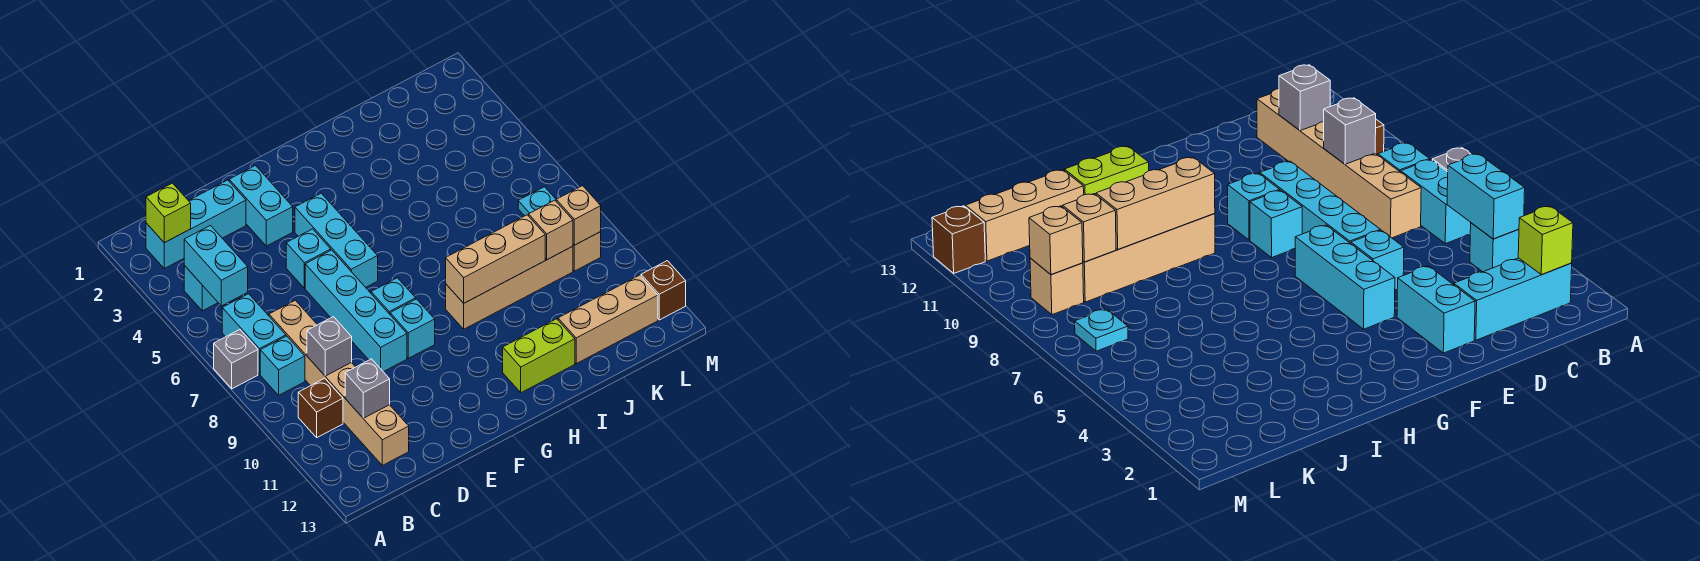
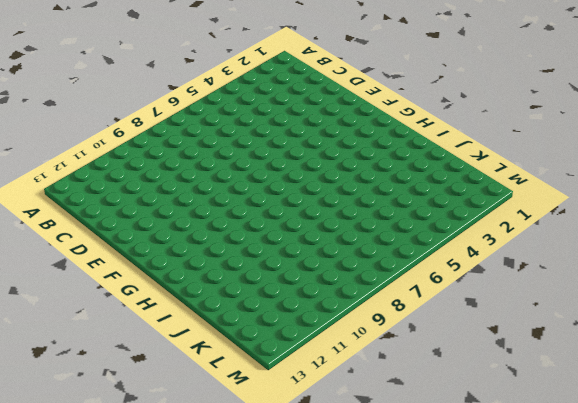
none -> grey 1x1 brick [214,330,258,389]
none -> cyan 1x3 brick [146,180,246,268]
none -> cyan 1x1 brick [184,266,218,311]

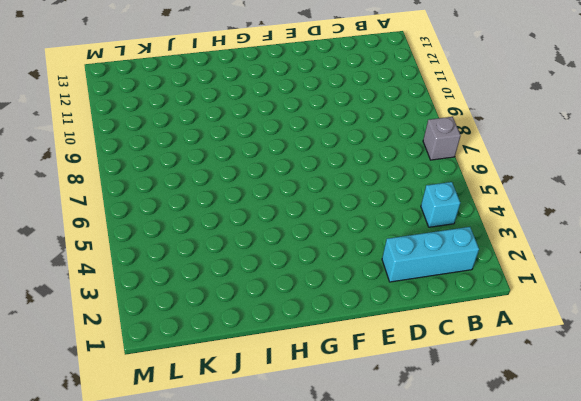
none -> cyan 1x2 brick [222,294,286,374]
none -> cyan 1x1 brick [260,336,305,395]
none -> brown 1x1 brick [298,378,343,437]

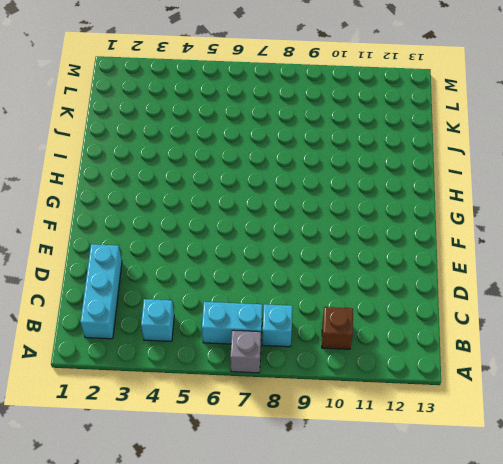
none -> tan 1x6 brick [269,300,409,465]
none -> cyan 1x2 brick [229,166,293,246]
none -> cyan 1x1 brick [286,229,331,288]

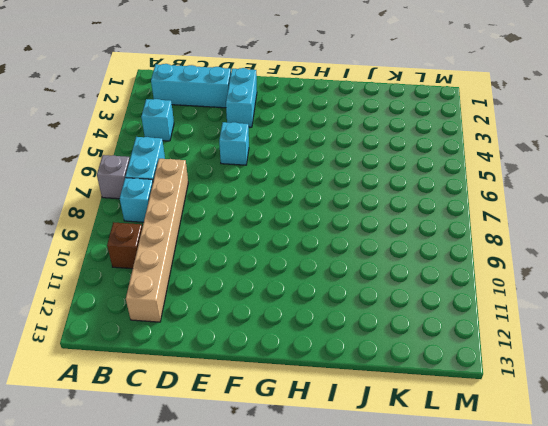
none -> cyan 1x4 brick [305,250,407,372]
none -> cyan 1x3 brick [295,193,378,287]
none -> cyan 1x1 brick [371,278,416,314]

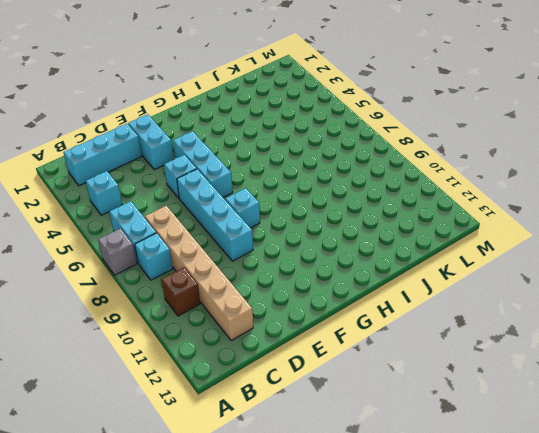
none -> cyan 1x1 brick [390,299,435,358]
none -> tan 1x4 brick [446,246,573,329]
none -> lime 1x2 brick [503,319,575,393]

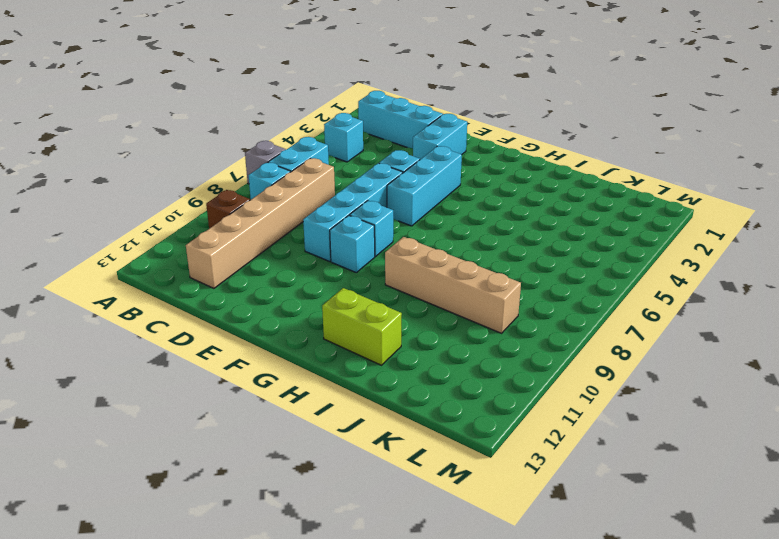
none -> tan 1x3 brick [558,275,658,364]
none -> cyan 1x1 plate [518,187,556,216]
none -> tan 1x1 brick [573,232,601,271]

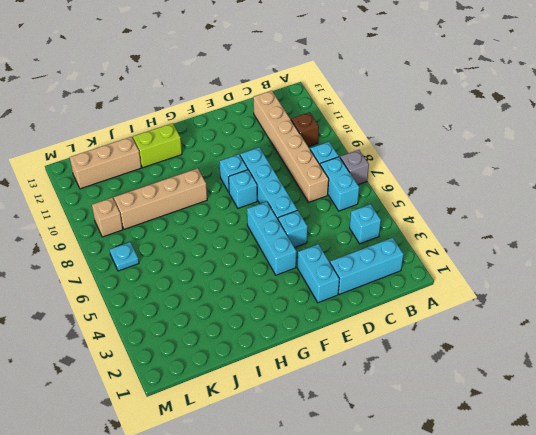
none -> brown 1x1 brick [641,261,686,320]
none -> lime 1x1 brick [146,183,191,243]
none -> cyan 1x2 brick [184,226,248,306]

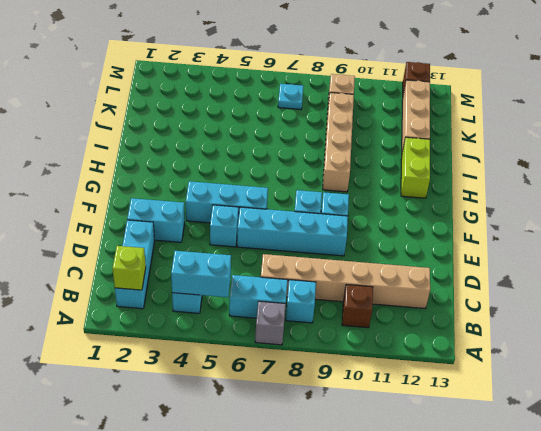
none -> grey 1x1 brick [307,317,352,376]
none -> grey 1x1 brick [345,359,390,418]
none -> tan 1x3 brick [446,215,545,303]

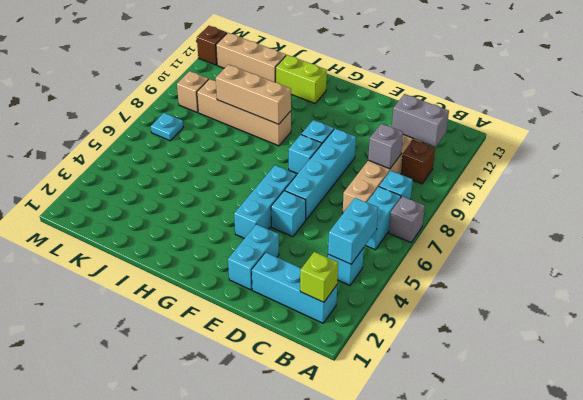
grey 1x2 brick [392,94,449,147] -> grey 1x1 brick [345,359,390,418]
none -> tan 1x1 brick [529,200,573,260]
none -> tan 1x1 brick [556,186,601,245]

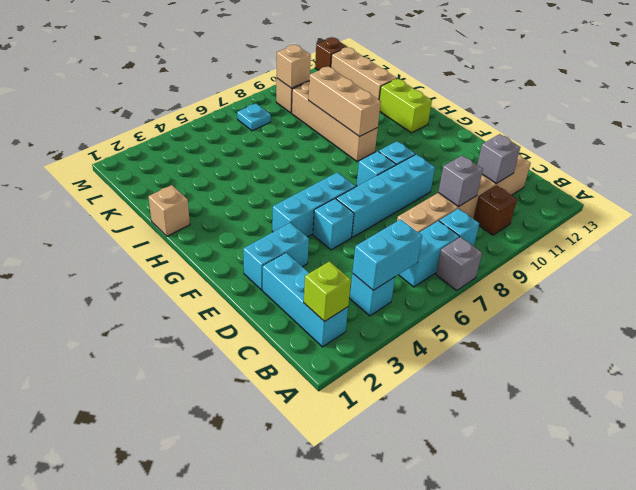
tan 1x1 brick [148,185,190,236] -> tan 1x1 brick moved to [529,200,573,260]

